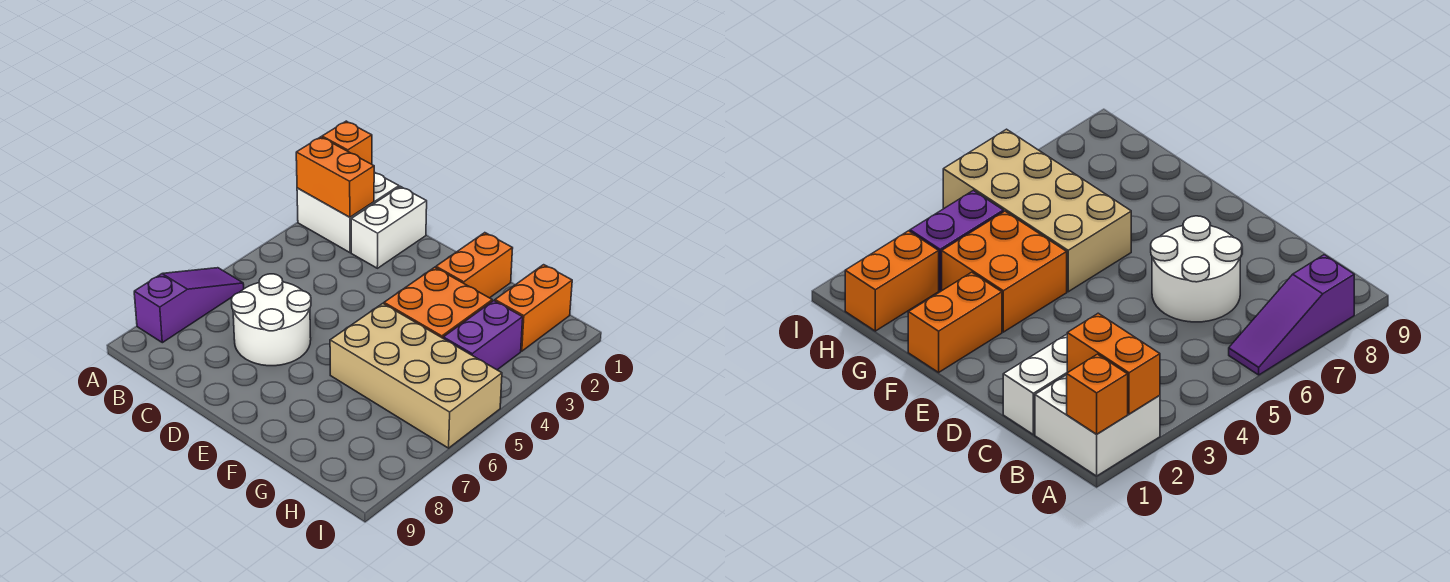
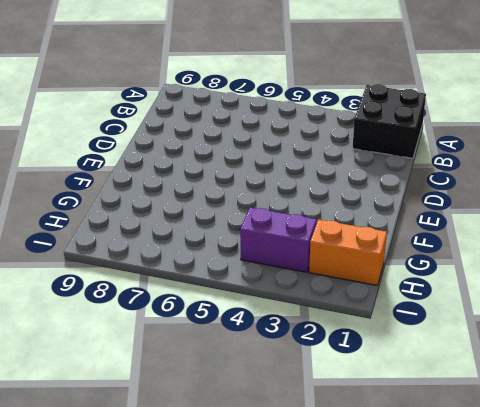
black 2x2 brick [353,84,426,158] -> white 2x2 brick [297,172,399,253]
none -> purple 1x3 slope [134,268,244,343]
none -> white 1x2 brick [351,186,427,268]

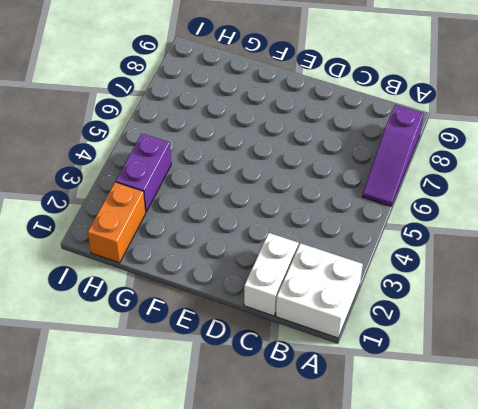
none -> white 2x2 round brick [231,274,311,366]
none -> orange 1x2 brick [436,233,513,298]

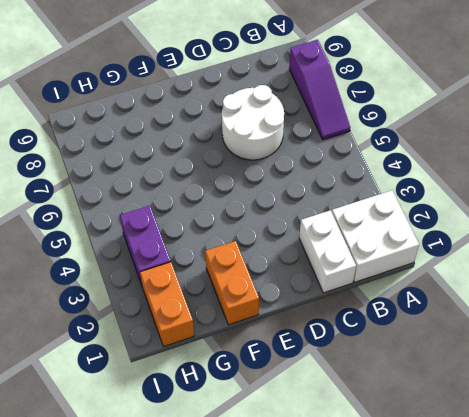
none -> orange 2x2 brick [384,267,492,338]
none -> tan 2x4 brick [330,303,502,448]

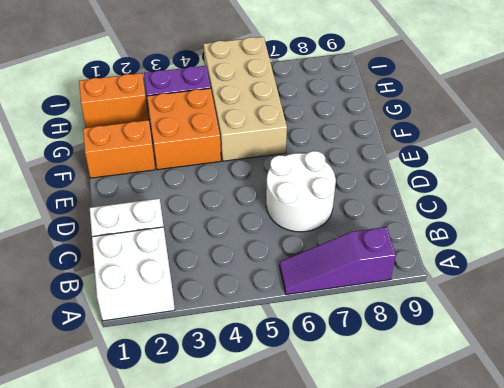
none -> orange 1x1 brick [322,121,372,164]
none -> orange 1x2 brick [296,137,374,217]

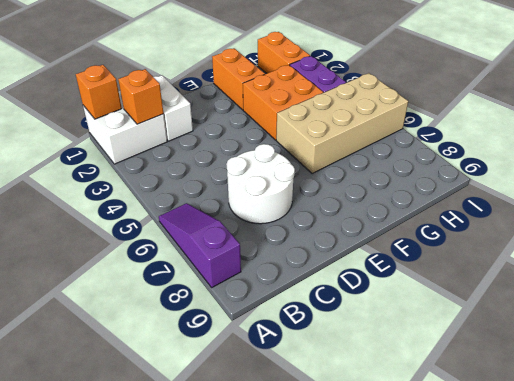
orange 1x1 brick [118,69,164,124] -> orange 1x2 brick [296,137,374,217]

